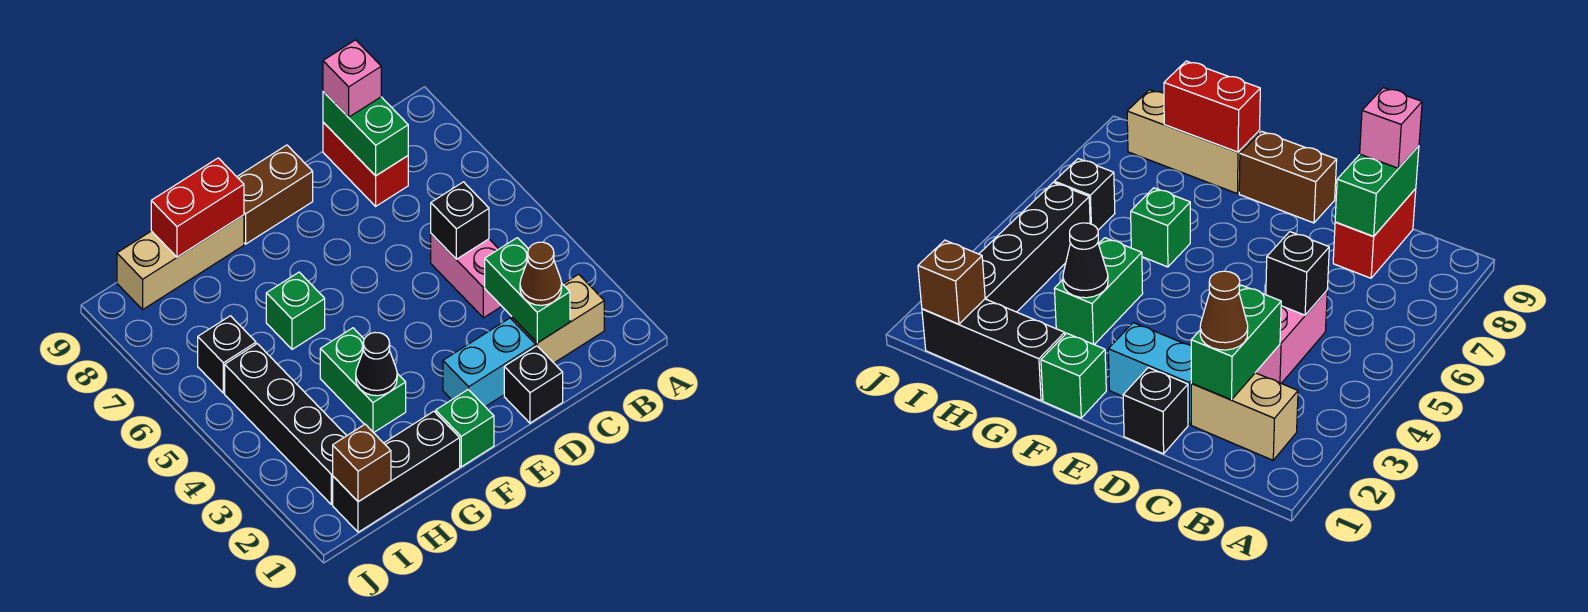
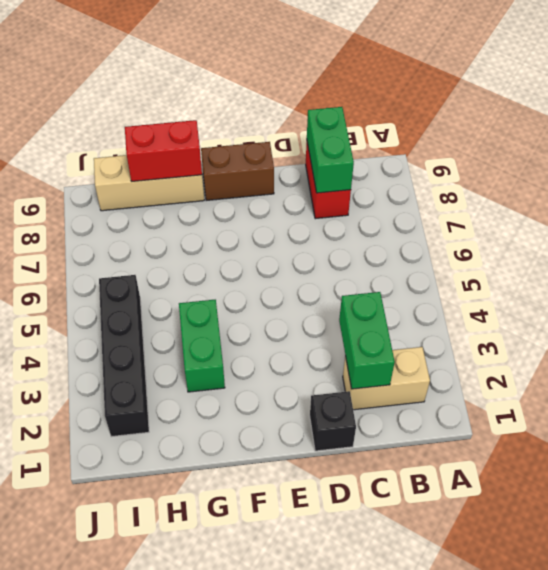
none -> pink 1x2 brick [431,234,502,318]
none -> cyan 1x2 brick [443,318,536,407]
none -> green 1x1 brick [436,390,494,467]

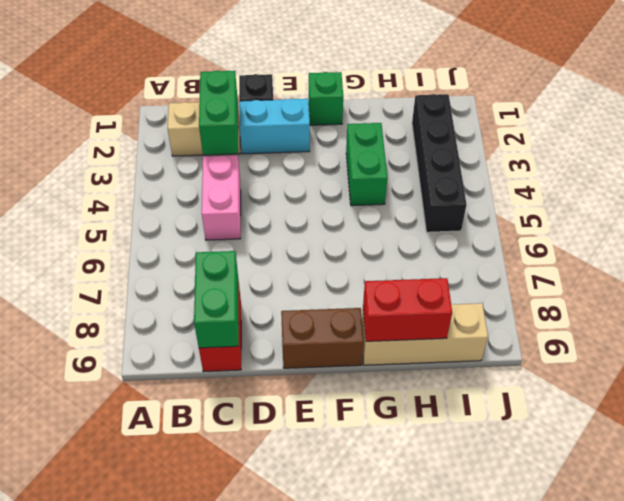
none -> black 1x3 brick [333,411,460,532]
none -> green 1x1 brick [266,272,325,349]
none -> black 1x1 brick [198,316,256,393]

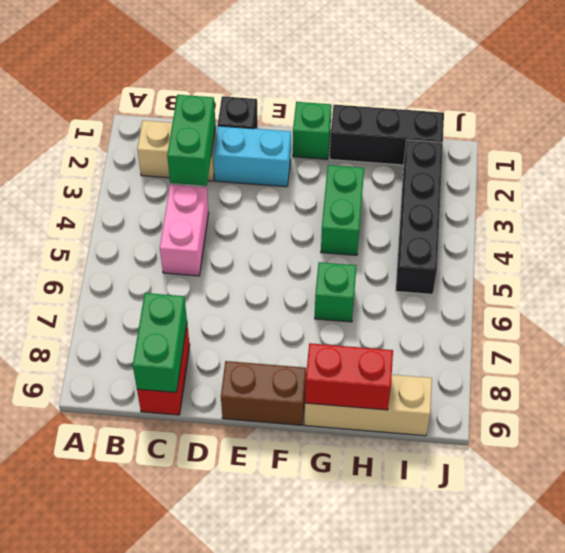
none -> black 1x1 brick [198,316,256,393]
none -> black 1x1 brick [431,182,489,259]
none -> black 1x1 cone [356,333,397,396]

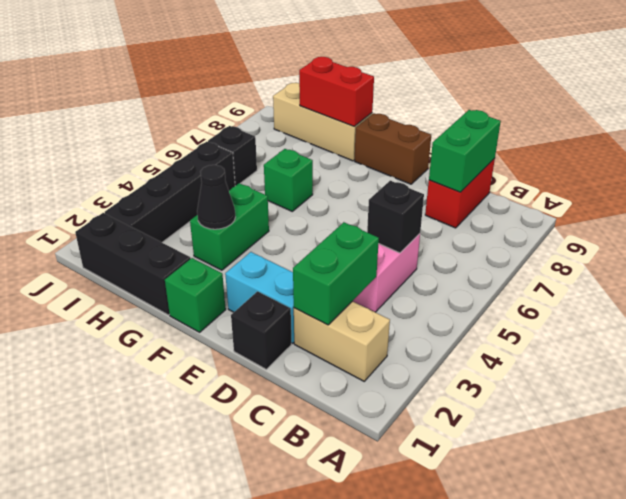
none -> brown 1x1 brick [333,424,391,502]
none -> brown 1x1 cone [520,242,562,305]
none -> pink 1x1 brick [323,40,381,117]

